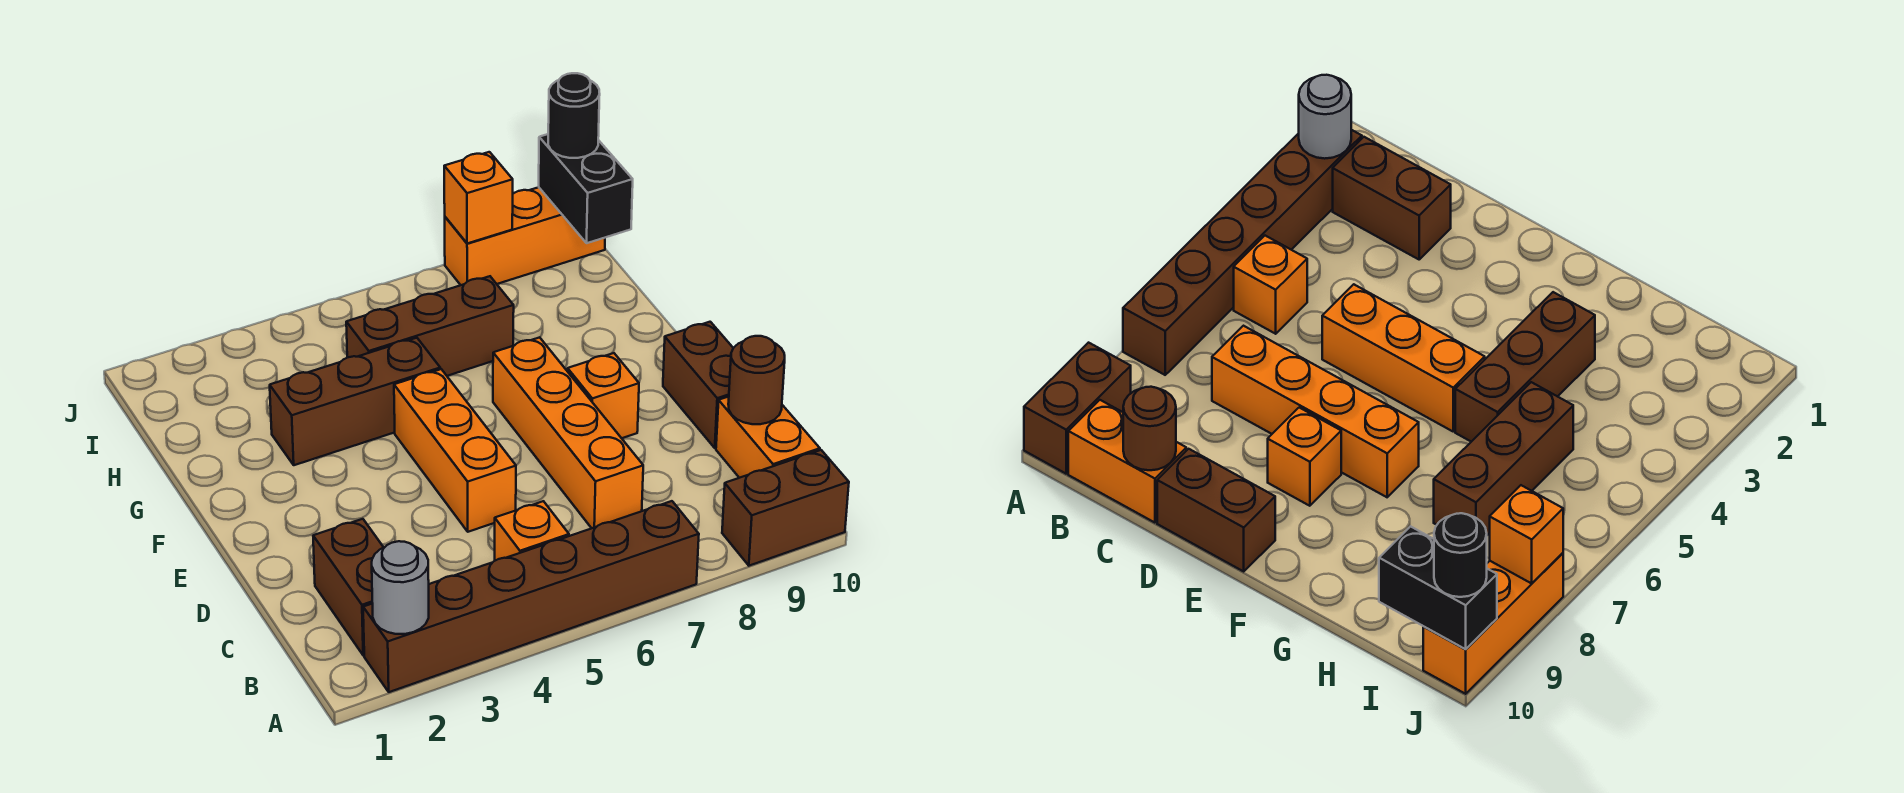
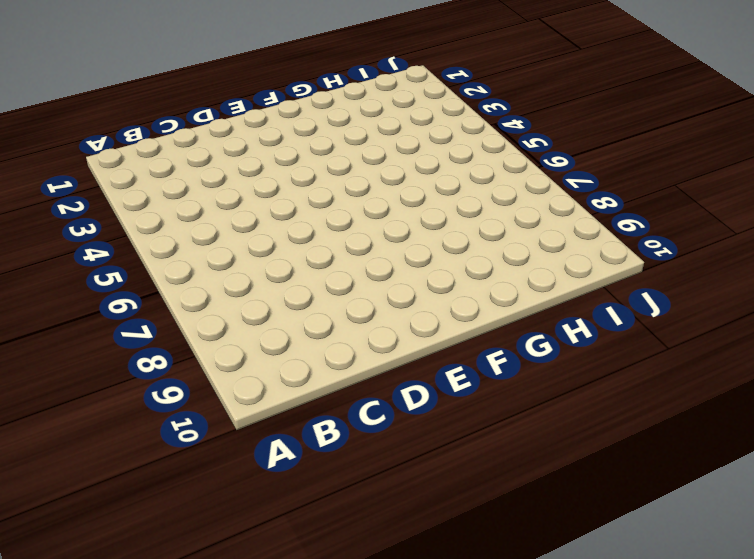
none -> brown 1x6 brick [363,501,699,692]
none -> brown 1x2 brick [722,450,849,566]
none -> brown 1x2 brick [313,519,384,655]

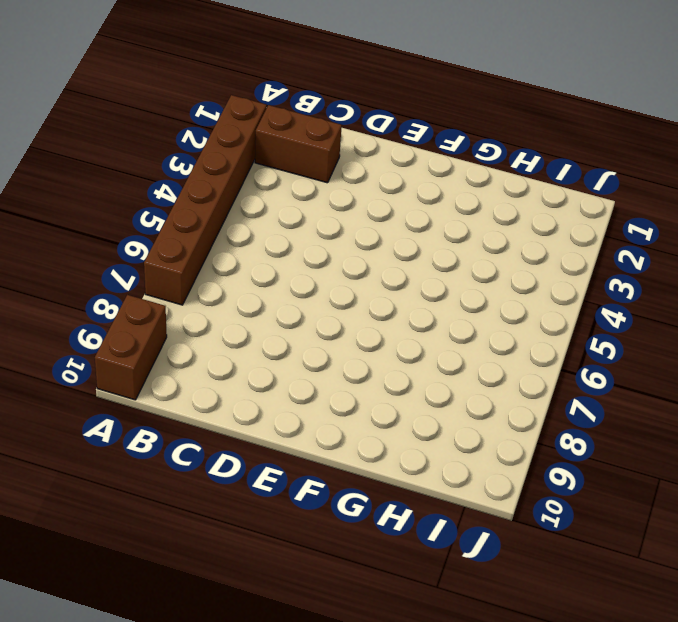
none -> orange 1x1 brick [495,501,569,561]
none -> orange 1x2 brick [716,397,820,478]
none -> orange 1x4 brick [493,337,643,528]

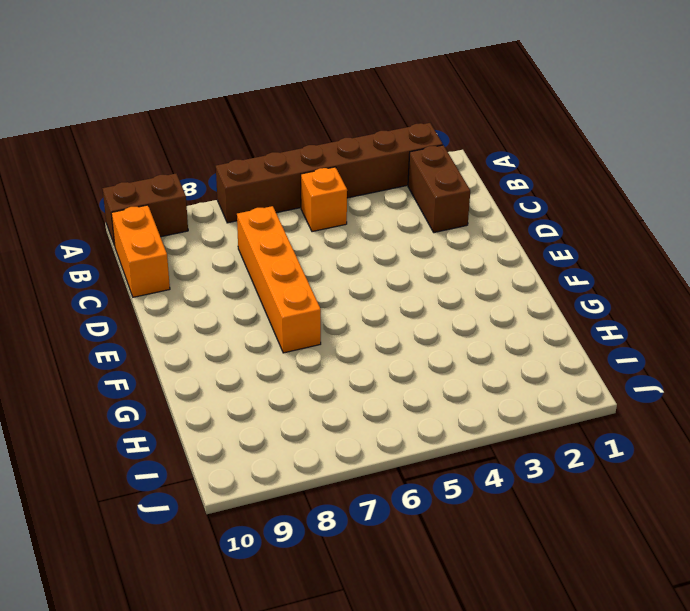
none -> orange 1x3 brick [394,369,516,532]
none -> brown 1x2 brick [663,322,733,448]
none -> orange 1x1 brick [568,353,639,438]

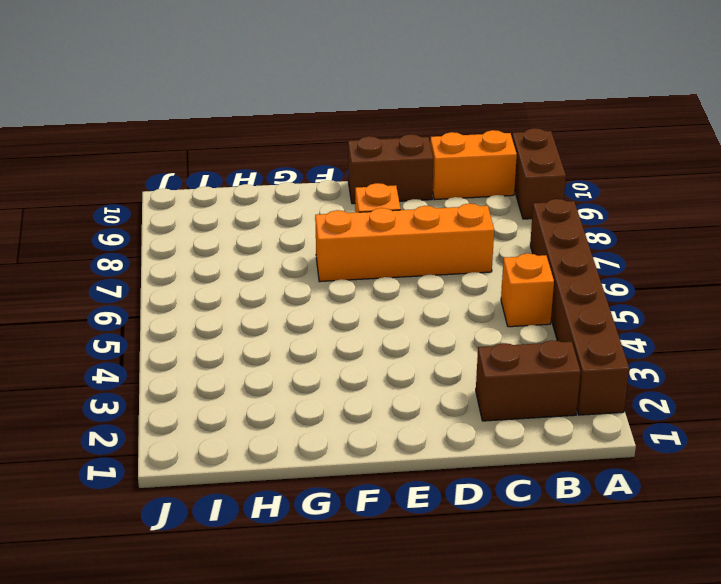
none -> orange 1x3 brick [394,369,516,532]
none -> brown 1x3 brick [270,338,440,465]
none -> brown 1x3 brick [346,276,514,376]

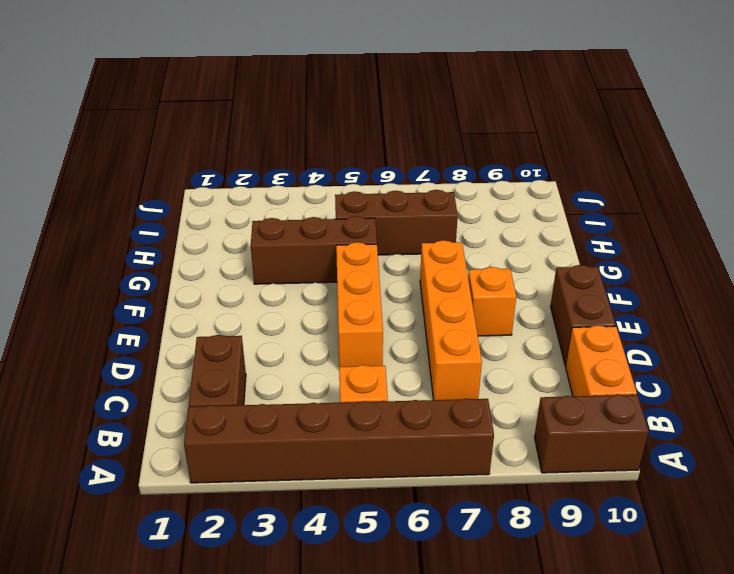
none -> orange 1x3 brick [445,187,605,285]
none -> grey 1x1 round brick [372,541,429,634]
none -> brown 1x1 round brick [728,336,785,424]

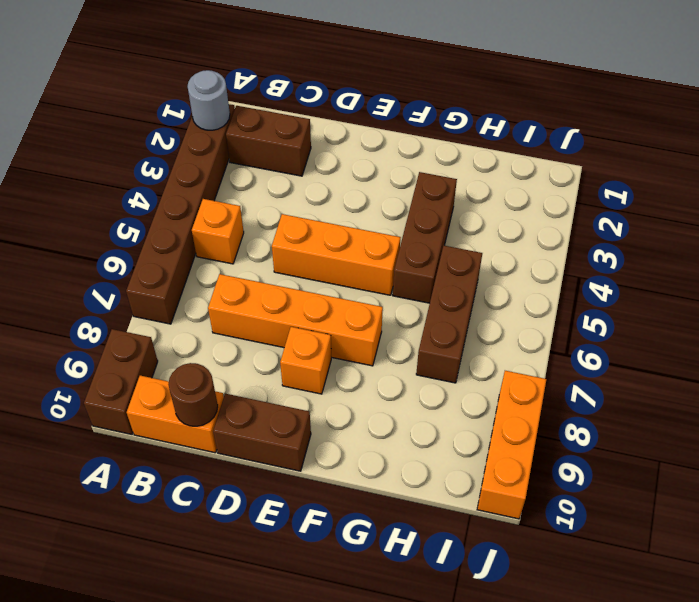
none -> black 1x2 brick [539,134,633,243]
none -> orange 1x1 brick [444,152,513,244]
none -> black 1x1 round brick [548,73,600,158]

